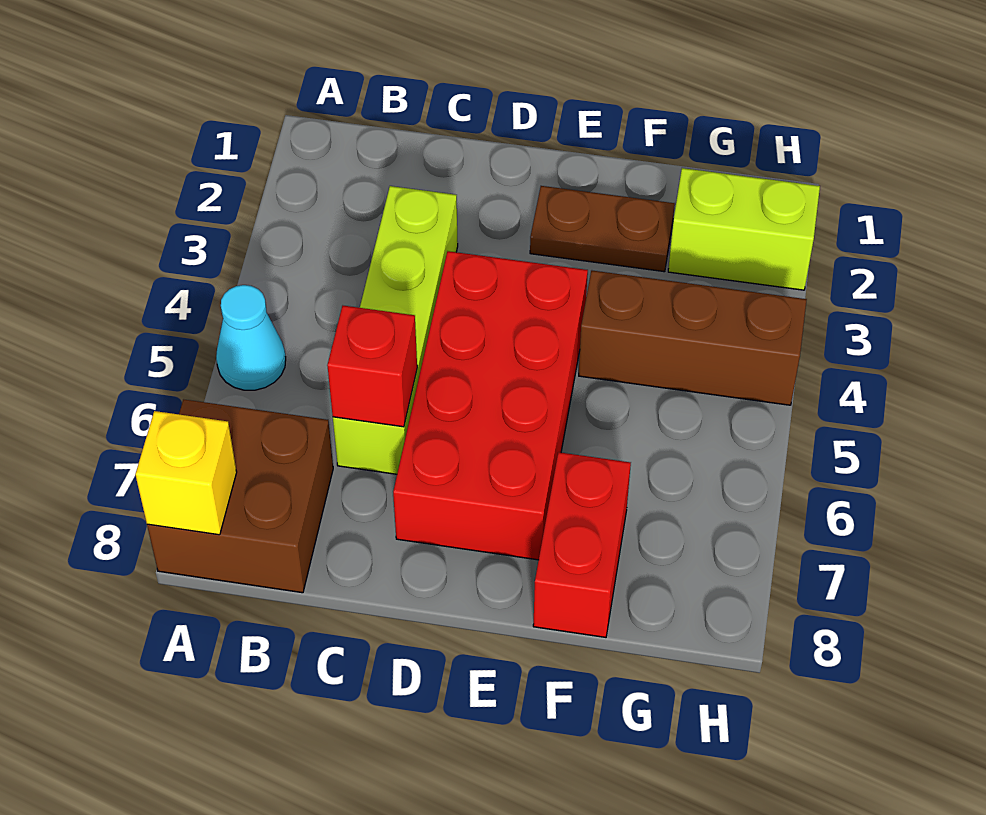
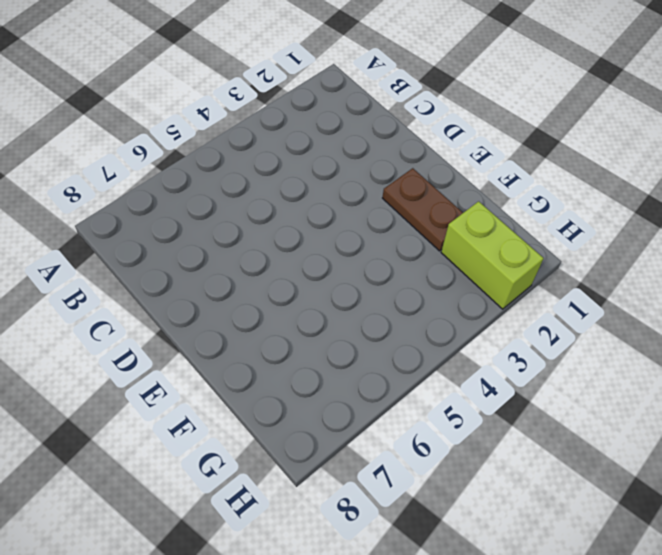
none -> cyan 1x1 cone [216,285,286,390]
none -> brown 2x2 brick [147,399,333,593]

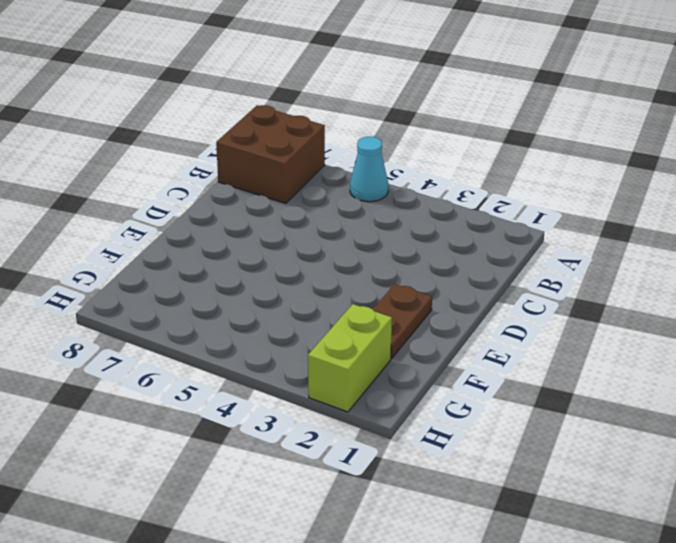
none -> lime 1x4 brick [333,186,458,474]
none -> red 2x4 brick [393,251,588,560]

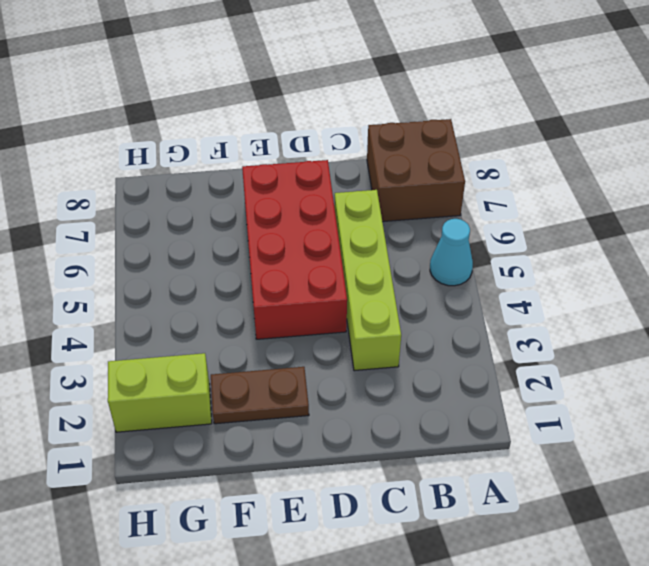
none -> brown 1x3 brick [579,271,807,405]
none -> red 1x2 brick [533,452,631,637]

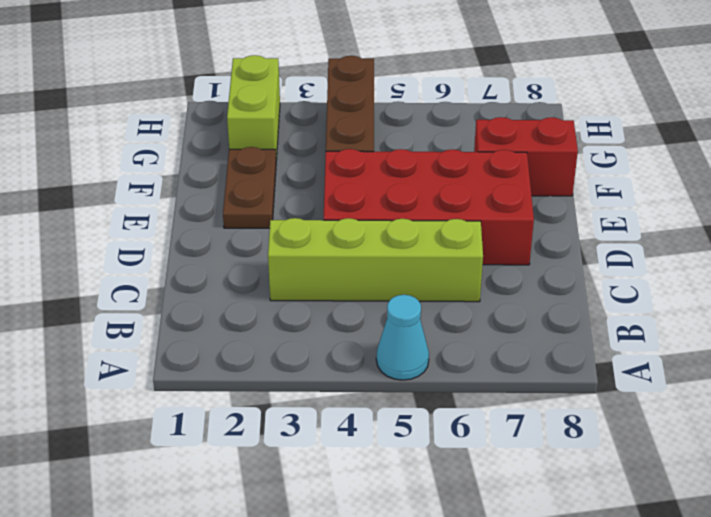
none -> brown 2x2 brick [147,399,333,593]
none -> yellow 1x1 brick [135,411,237,535]

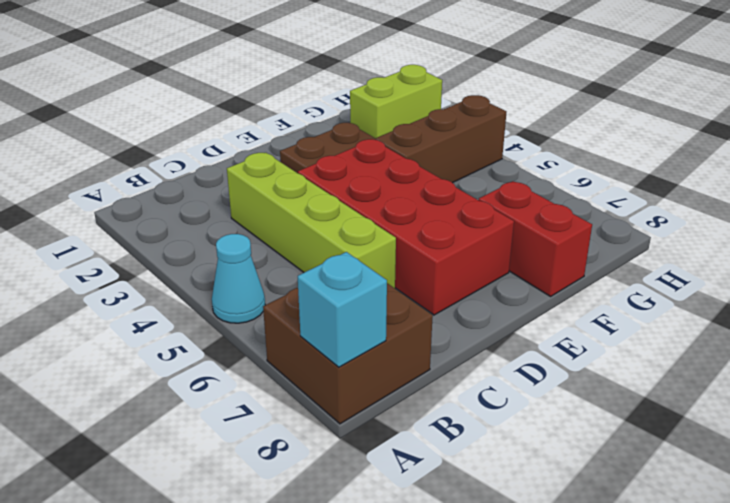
cyan 1x1 brick [298,252,387,367] -> yellow 1x1 brick [135,411,237,535]
none -> red 1x1 brick [327,306,417,427]

